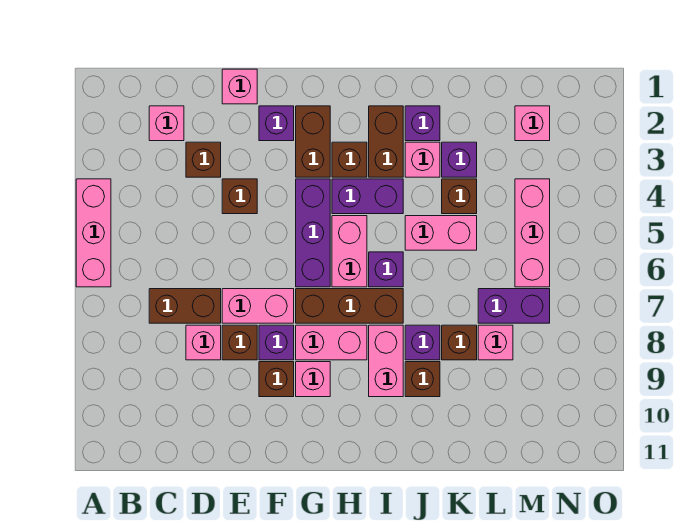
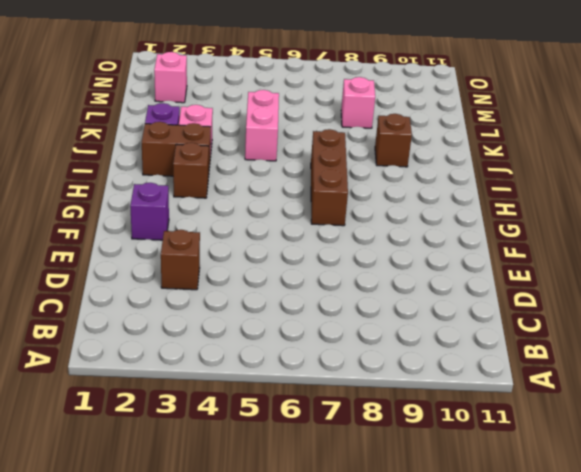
none -> pink 1x3 brick [76,179,111,287]
none -> pink 1x1 brick [149,106,184,141]
none -> brown 1x2 brick [149,289,221,323]
none -> pink 1x1 brick [186,325,221,360]

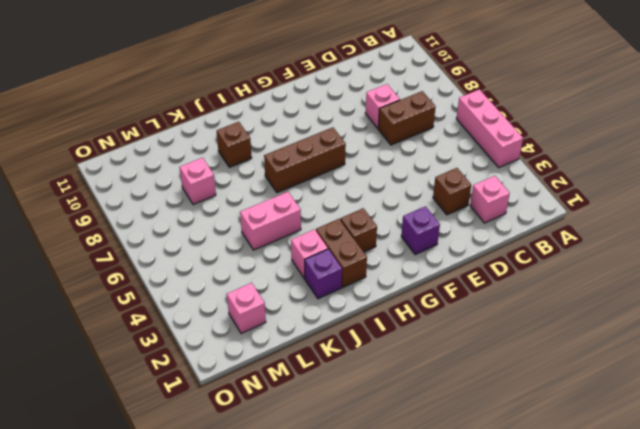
none -> pink 1x1 brick [222,69,257,104]
none -> brown 1x1 brick [222,179,257,214]
none -> pink 1x2 brick [222,289,294,323]
none -> brown 1x1 brick [222,325,257,360]

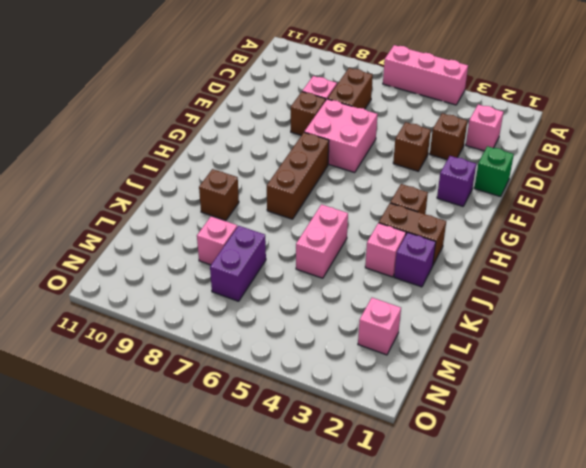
green 1x1 brick [474,146,514,197] -> pink 1x1 brick [222,69,257,104]
pink 2x2 brick [305,99,378,172] -> pink 1x2 brick [222,289,294,323]
none -> purple 1x1 brick [259,325,294,360]
none -> brown 1x1 brick [259,362,294,397]
none -> brown 1x2 brick [296,106,330,177]
none -> purple 1x3 brick [296,179,330,287]

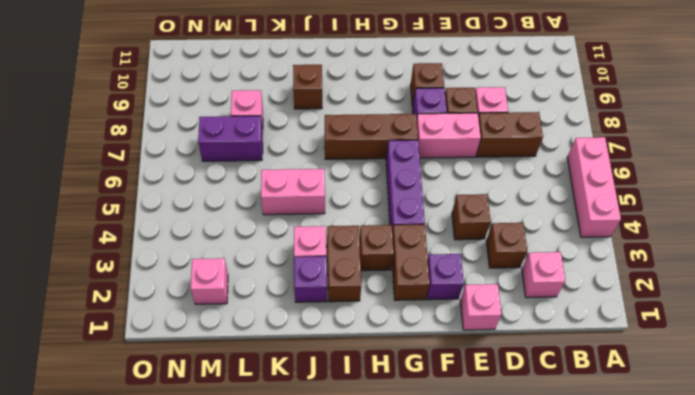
none -> pink 1x2 brick [296,325,367,360]
none -> pink 1x1 brick [296,362,330,397]
none -> purple 1x2 brick [332,179,403,214]
none -> pink 1x2 brick [332,216,367,287]

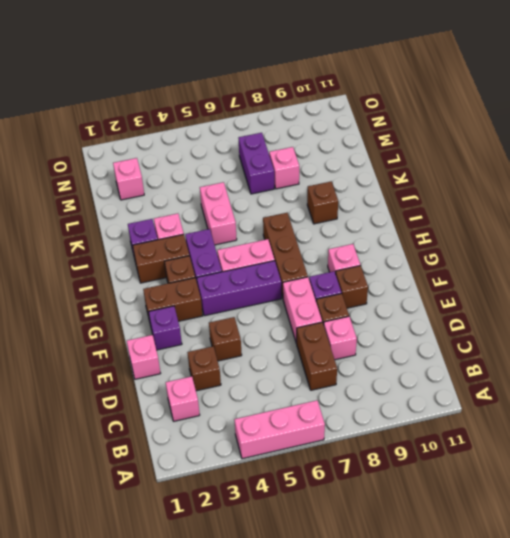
none -> pink 1x2 brick [296,325,367,360]
none -> purple 1x1 brick [369,252,403,287]
none -> pink 1x2 brick [369,325,403,397]
none -> purple 1x1 brick [405,325,440,360]

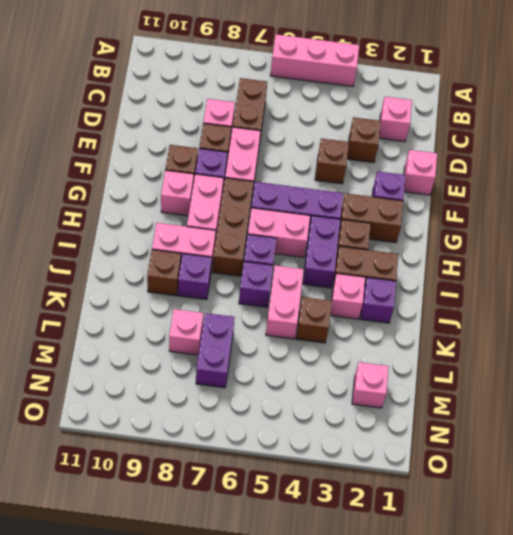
purple 1x1 brick [239,262,273,307] -> purple 1x1 brick moved to [442,142,477,177]
none -> brown 1x1 brick [442,325,477,360]
none -> pink 1x3 brick [515,179,550,287]

